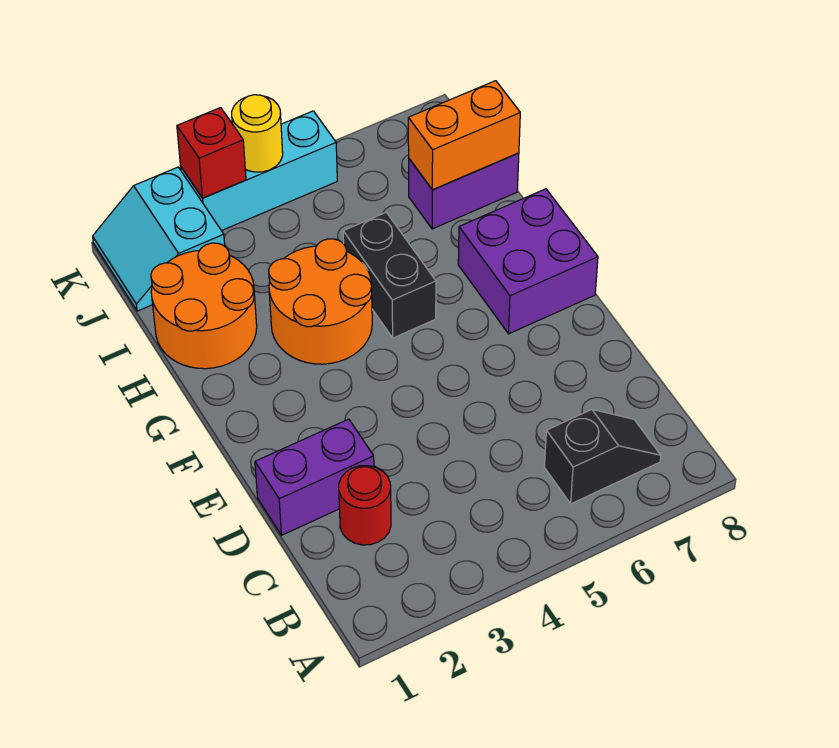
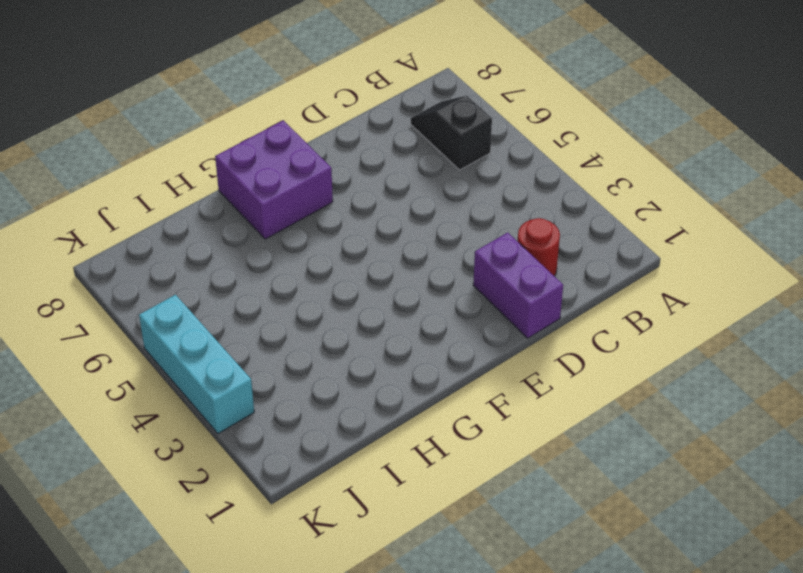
none -> orange 2x2 round brick [269,239,372,364]
none -> black 1x2 brick [343,212,436,338]
none -> orange 2x2 round brick [151,243,257,369]

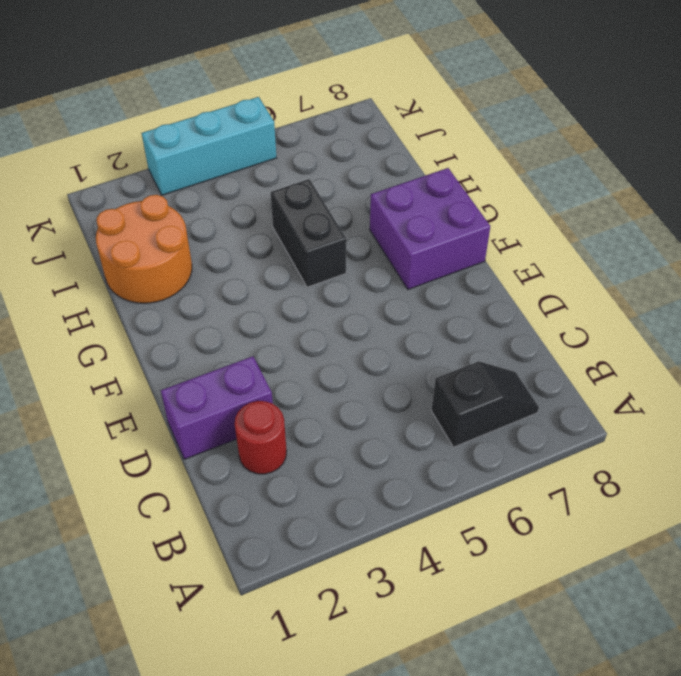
none -> orange 2x2 round brick [269,239,372,364]
none -> purple 1x2 brick [409,153,519,229]
none -> cyan 2x2 slope [93,167,225,311]

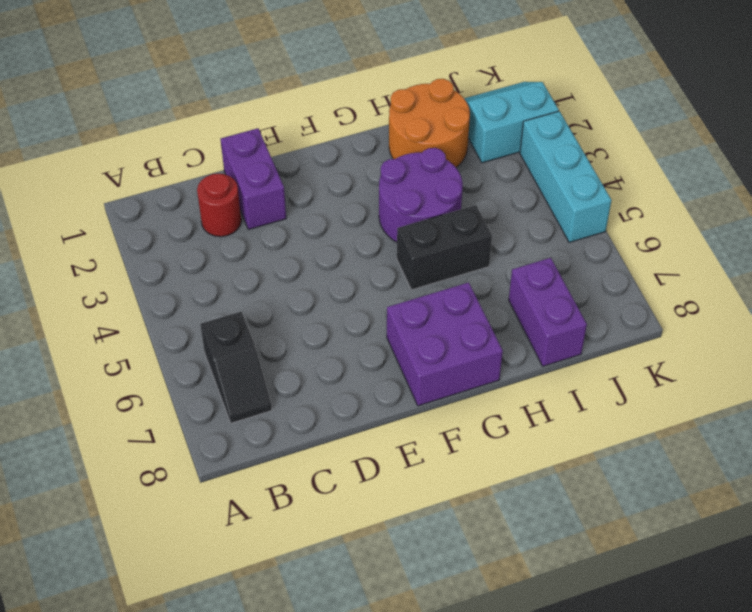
purple 2x2 round brick [379,148,463,242] -> orange 2x2 round brick [269,239,372,364]
none -> orange 1x2 brick [408,81,520,190]
none -> red 1x1 brick [177,108,246,198]
none -> yellow 1x1 round brick [232,95,283,172]

